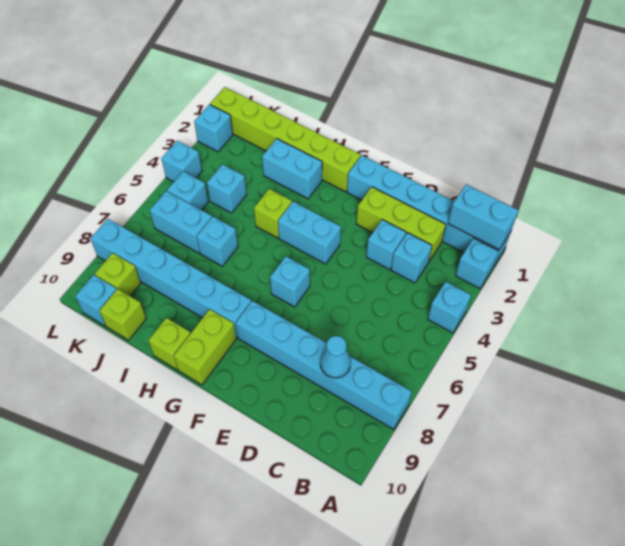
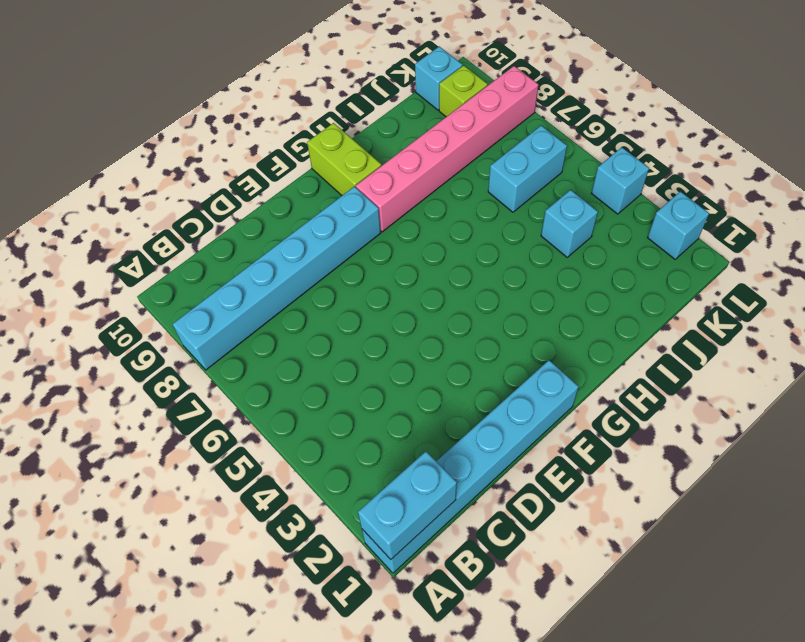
pink 1x6 brick [356,66,538,232] -> cyan 1x6 brick [90,219,251,338]
none -> cyan 1x1 brick [456,238,498,289]
none -> cyan 1x1 brick [428,282,471,333]
none -> lime 1x3 brick [356,187,446,261]

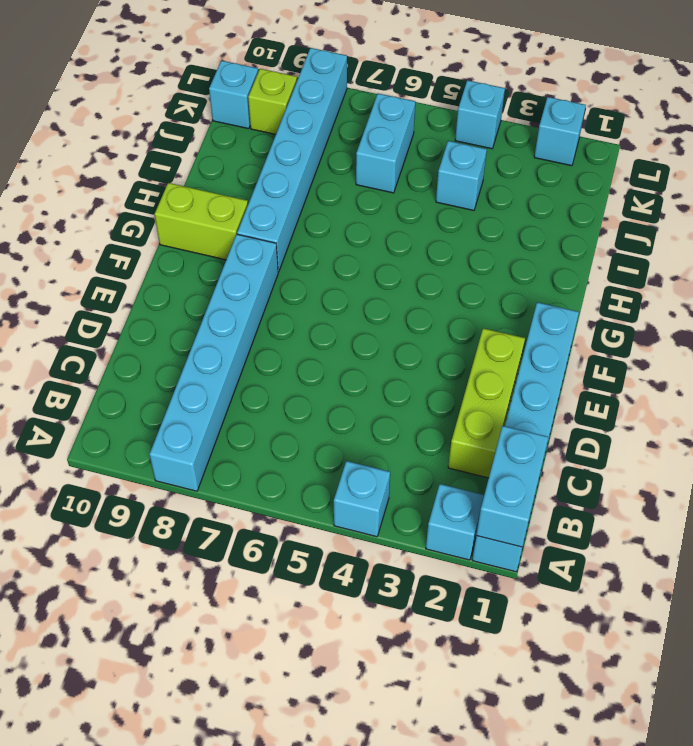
none -> cyan 1x1 brick [391,233,432,283]
none -> cyan 1x1 brick [366,220,406,270]
none -> cyan 1x2 brick [278,202,341,264]

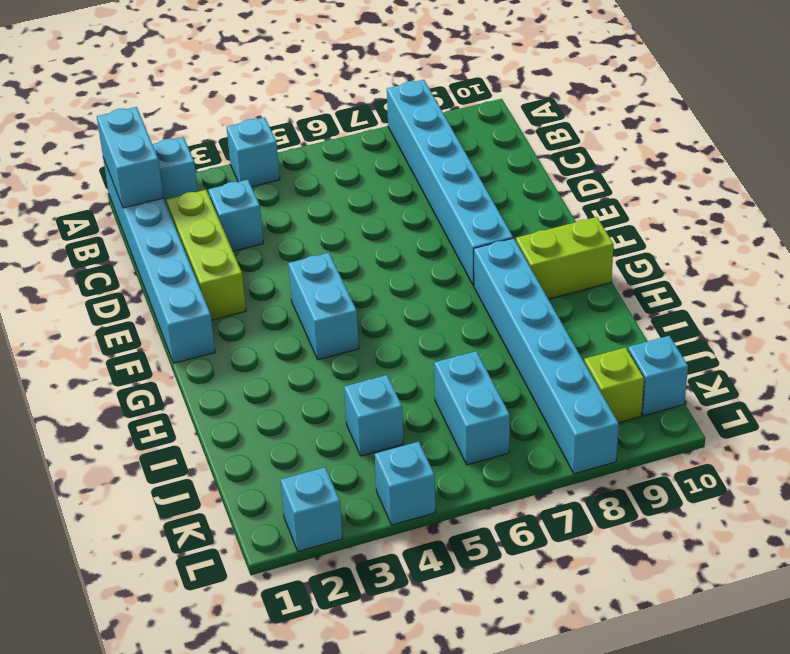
none -> cyan 1x1 brick [366,220,406,270]
none -> cyan 1x1 brick [270,257,310,307]
none -> lime 1x6 brick [210,87,361,192]

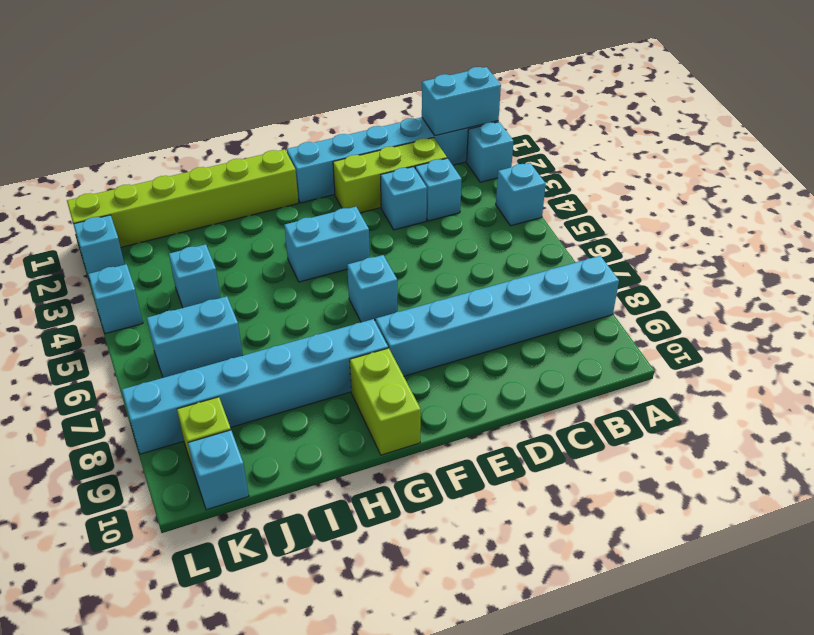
none -> cyan 1x2 brick [262,139,322,199]
none -> lime 1x1 brick [254,189,292,238]
none -> lime 1x1 brick [148,318,191,370]

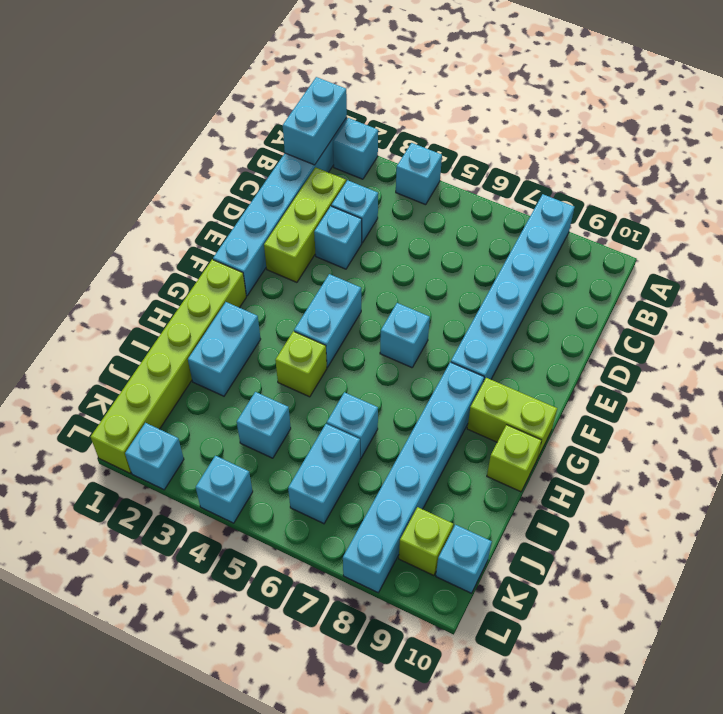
none -> lime 1x1 brick [99,289,146,340]
none -> cyan 1x1 brick [167,171,208,210]
none -> cyan 1x1 cone [320,336,351,378]

